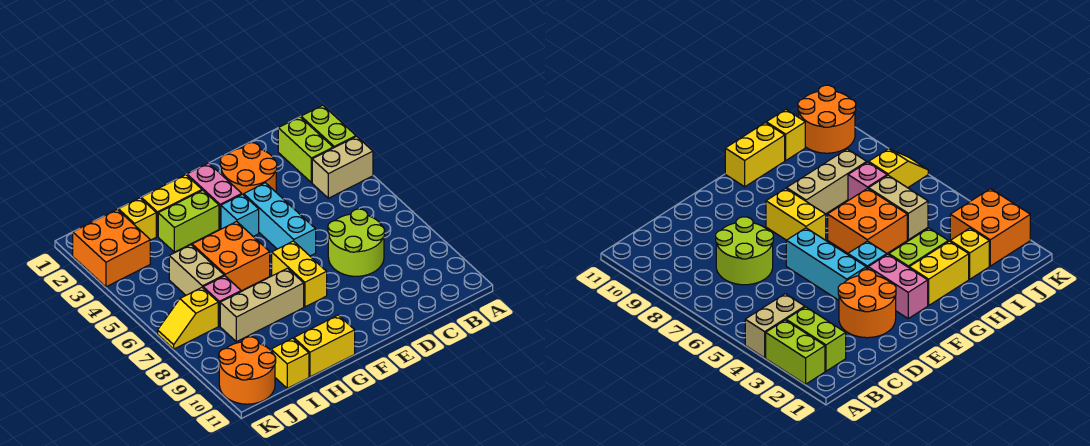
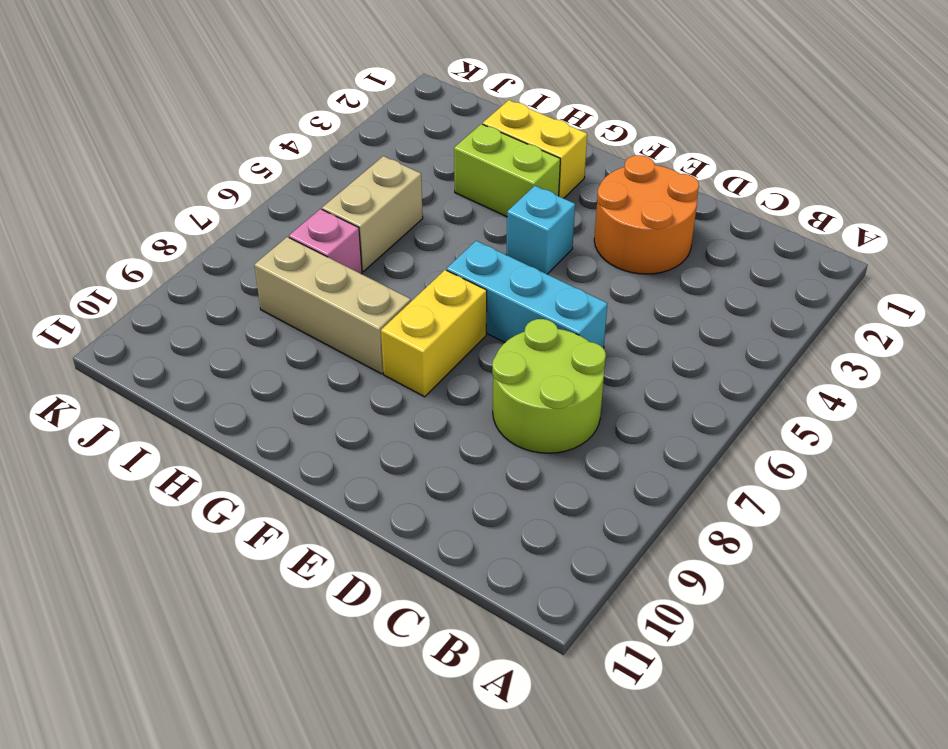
cyan 1x3 brick [447,241,608,348] -> cyan 1x3 brick turned to [244,183,316,256]
none -> lime 1x2 brick [301,105,356,148]
none -> tan 1x2 brick [312,136,373,198]
none -> lime 1x2 brick [278,117,333,183]

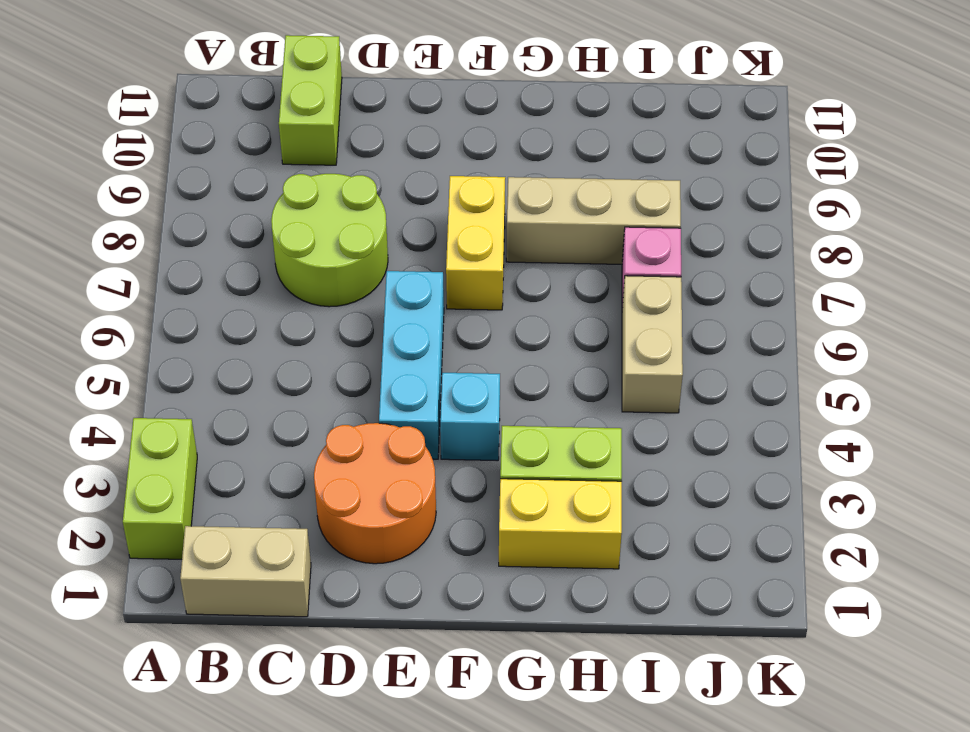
tan 1x2 brick [180,526,311,617] -> tan 1x2 brick moved to [312,136,373,198]
lime 1x2 brick [279,35,342,165] -> lime 1x2 brick moved to [278,117,333,183]
none -> pink 1x2 brick [187,163,242,229]
none -> orange 2x2 brick [192,221,270,291]
none -> yellow 1x2 brick [294,315,355,377]

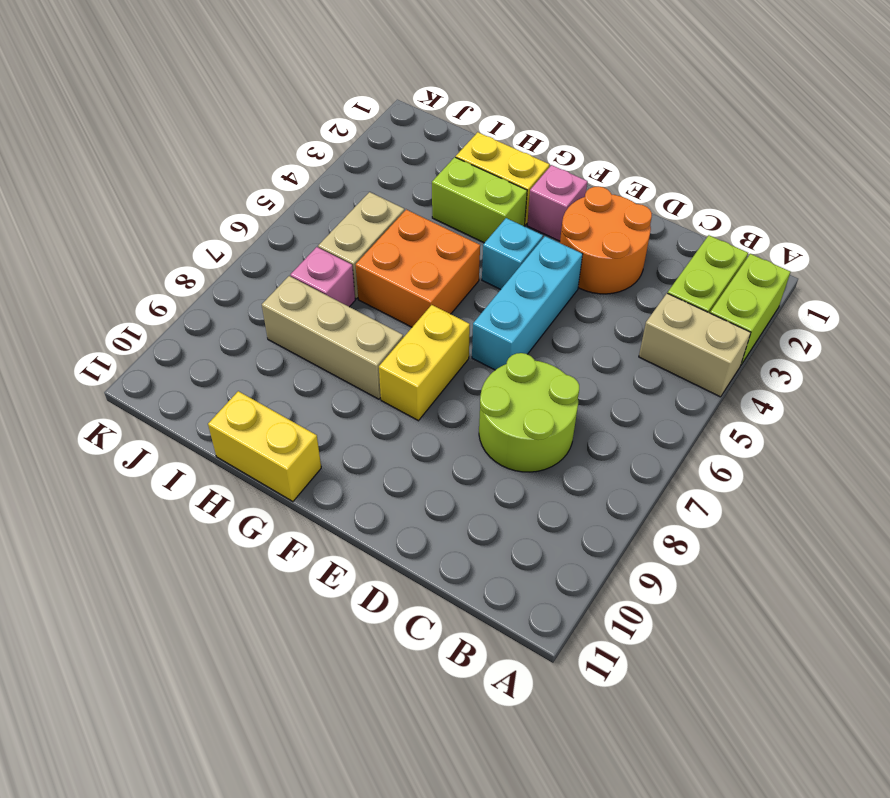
pink 1x1 brick [527,165,587,241] -> pink 1x2 brick [187,163,242,229]
none -> yellow 1x1 brick [118,198,156,240]
none -> yellow 1x1 brick [271,338,309,388]
none -> orange 2x2 brick [73,209,150,287]

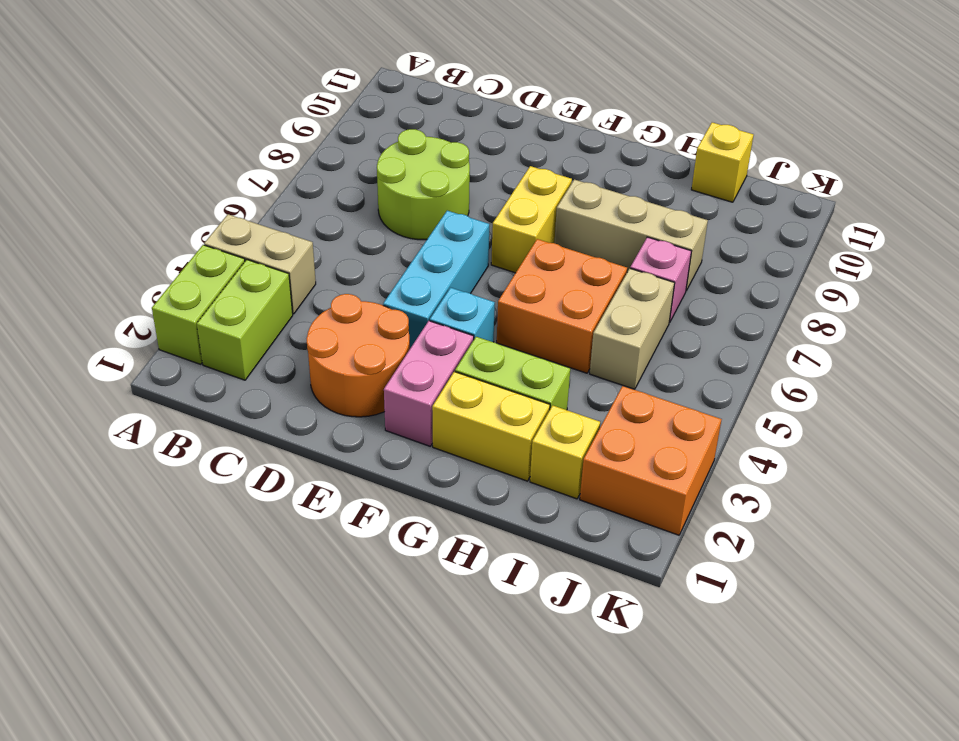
none -> yellow 1x2 brick [294,315,355,377]
none -> yellow 1x2 slope [158,288,218,349]
none -> orange 2x2 round brick [219,337,276,404]

